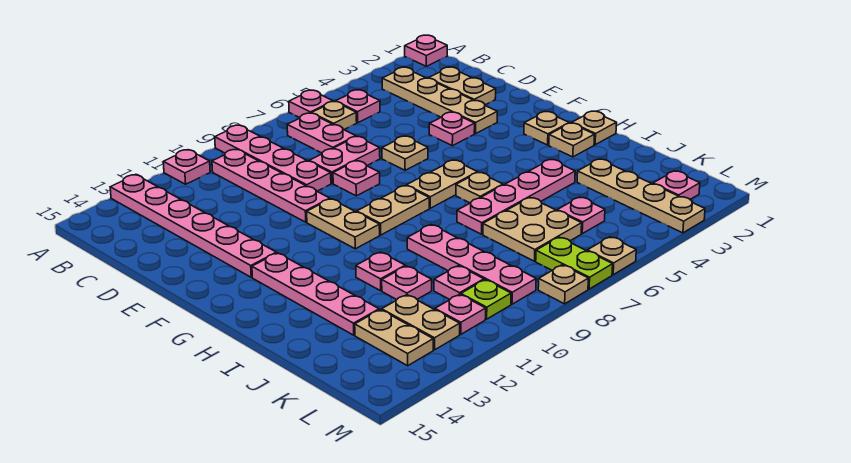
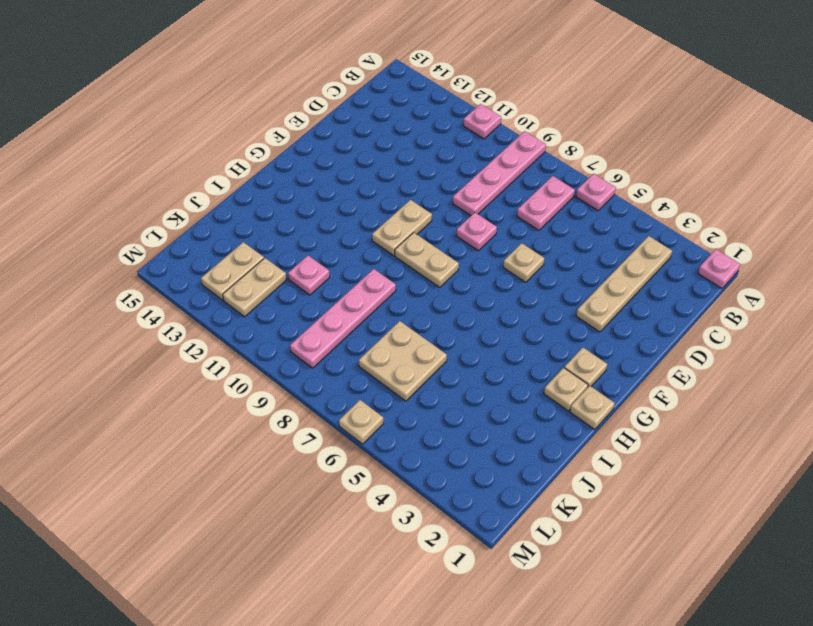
none -> pink 1x6 plate [110,175,276,277]
none -> pink 1x1 plate [335,90,380,123]
none -> tan 1x1 plate [312,102,357,130]
none -> pink 1x4 plate [212,150,330,222]

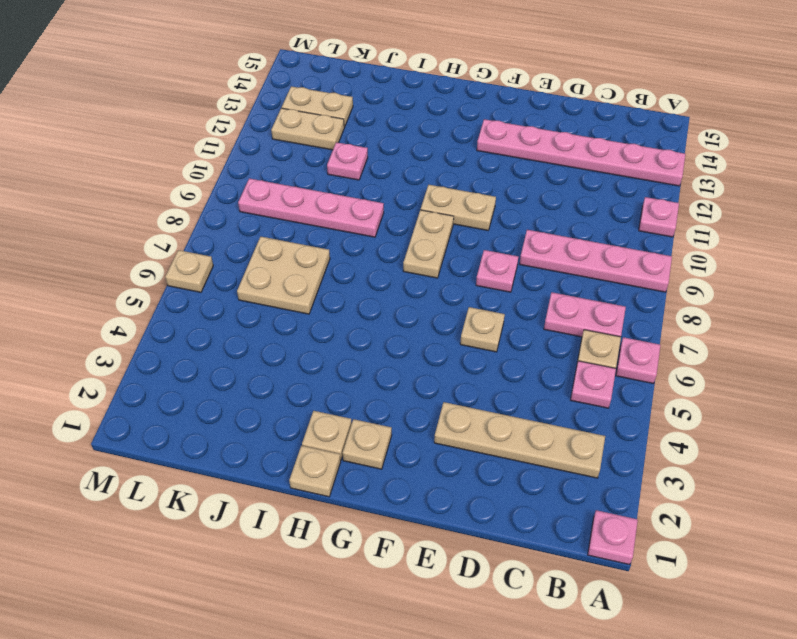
none -> pink 1x4 plate [212,150,330,222]
none -> tan 1x2 plate [429,67,496,105]
none -> pink 1x2 plate [310,137,380,183]
none -> pink 1x1 plate [429,112,475,146]

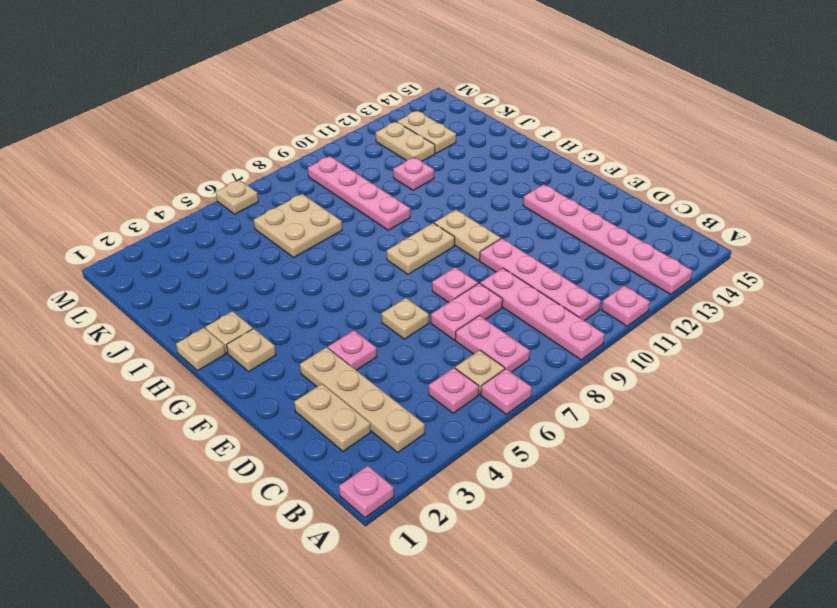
none -> tan 1x2 plate [407,160,477,208]
none -> pink 1x4 plate [252,253,379,335]
none -> tan 1x1 plate [456,173,503,203]
none -> pink 1x4 plate [457,160,575,234]

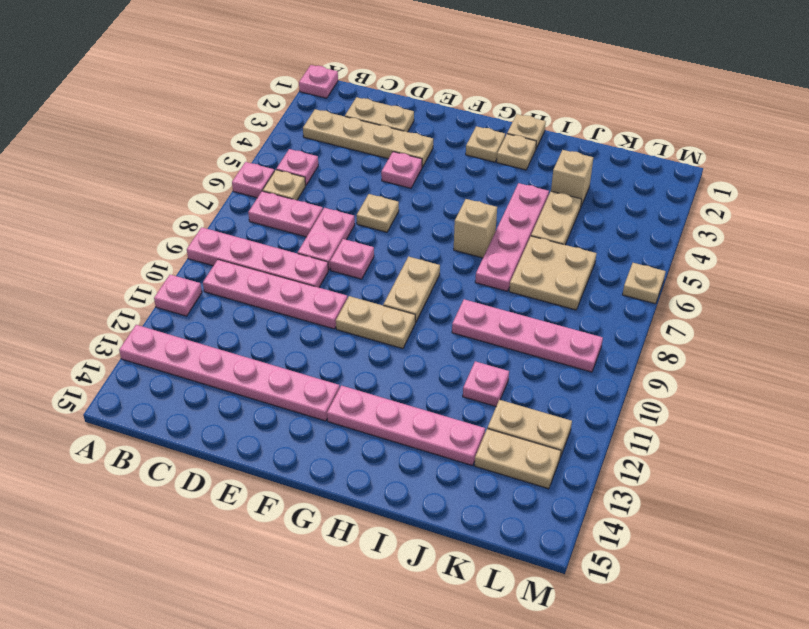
tan 1x1 brick [454,199,497,258] -> tan 1x1 plate [456,173,503,203]
tan 1x1 brick [551,150,593,206] -> tan 1x4 plate [577,159,705,233]
tan 1x2 plate [531,191,582,245] -> tan 1x2 plate moved to [407,160,477,208]
none -> pink 1x1 plate [356,252,405,291]
none -> pink 1x1 plate [557,197,605,234]
none -> pink 1x1 plate [434,266,484,299]
none -> pink 1x1 plate [653,171,700,199]

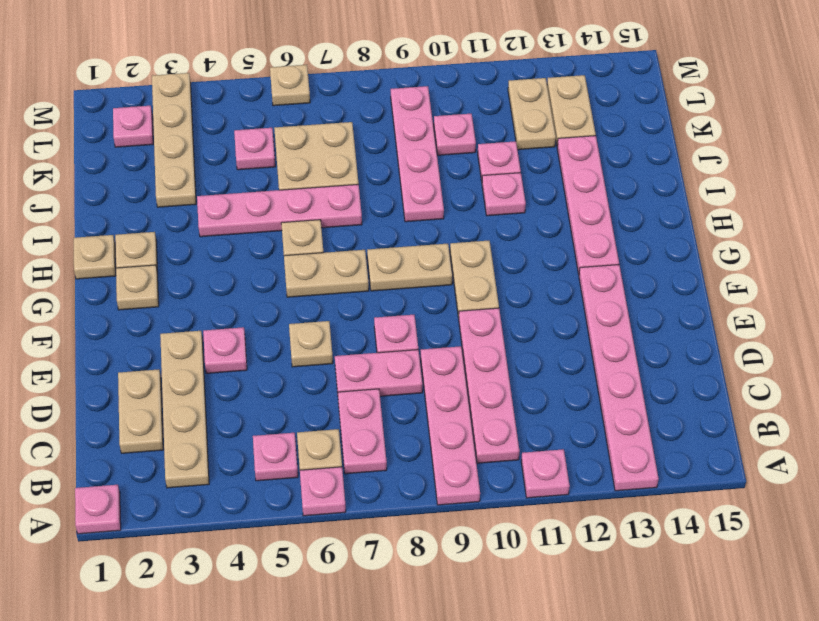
none -> lime 1x2 plate [536,237,613,289]
none -> lime 1x1 plate [461,280,511,319]
none -> pink 1x1 plate [435,294,486,334]
none -> tan 1x1 plate [538,265,588,304]

